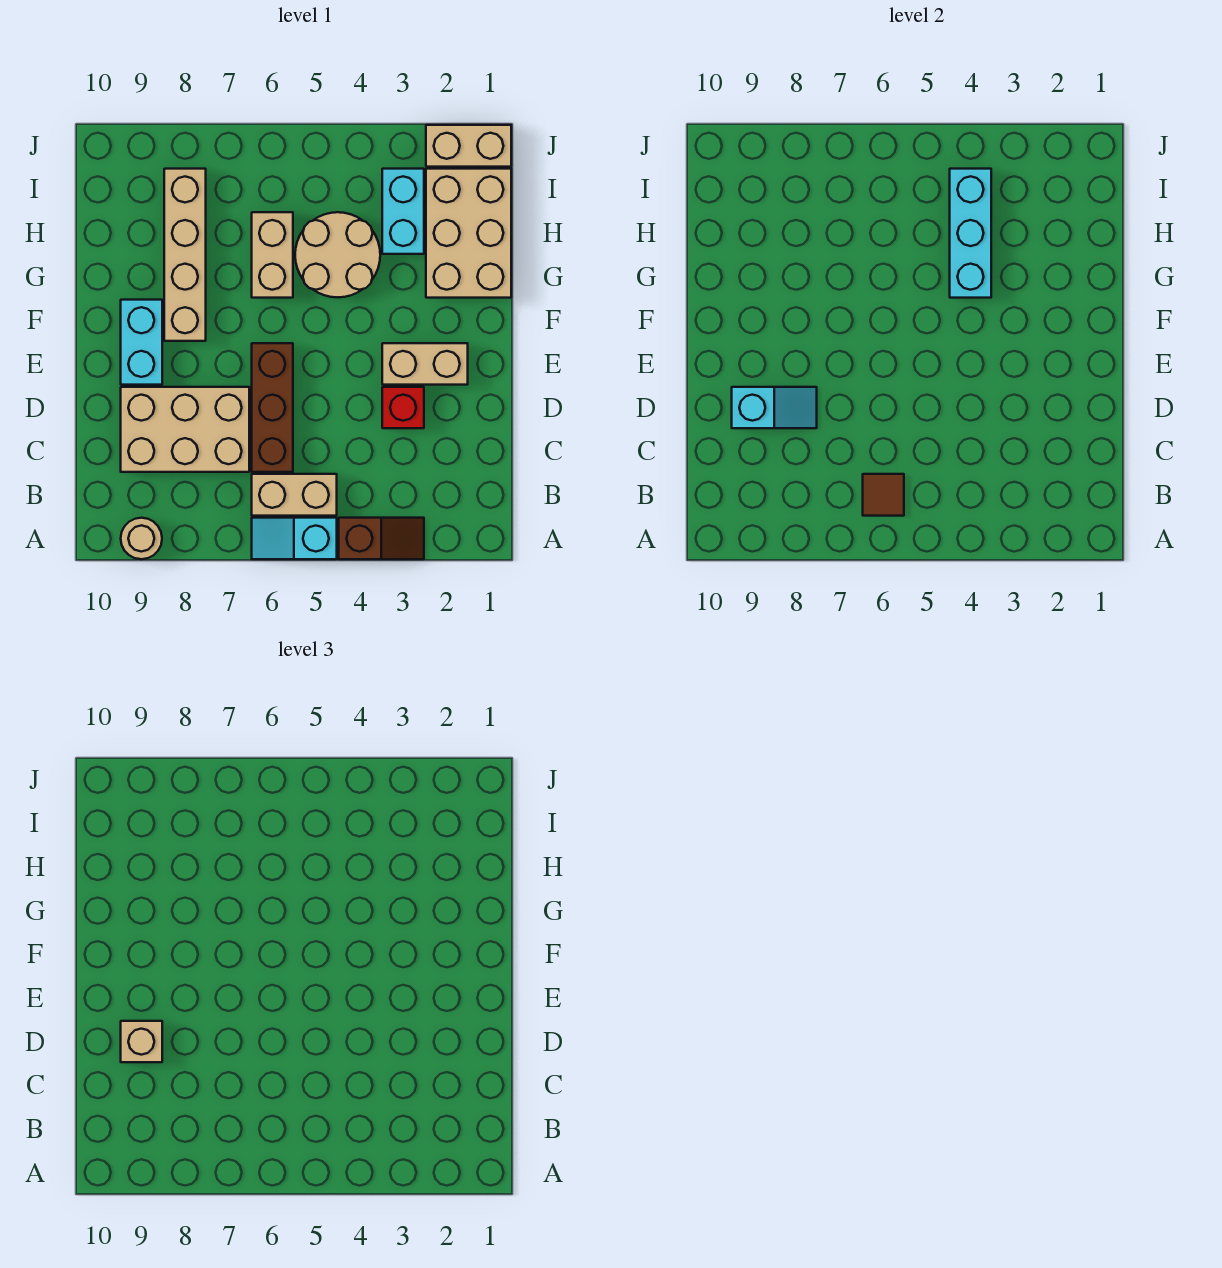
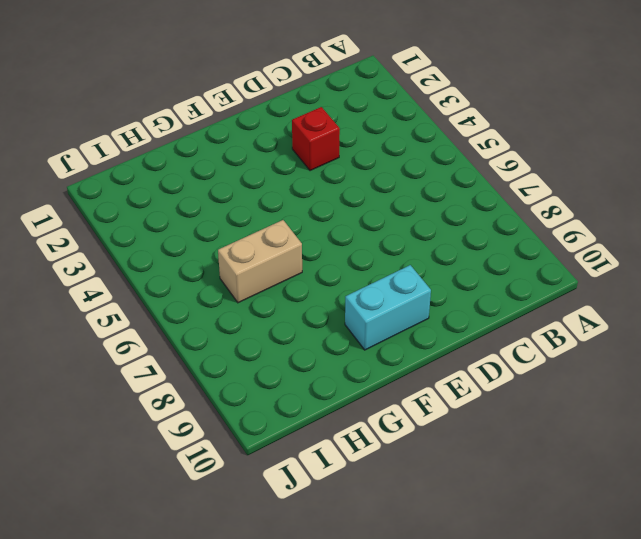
none -> brown 1x2 slope [339,518,424,559]
none -> cyan 1x2 slope [252,518,337,559]
none -> tan 1x1 round brick [121,518,162,559]

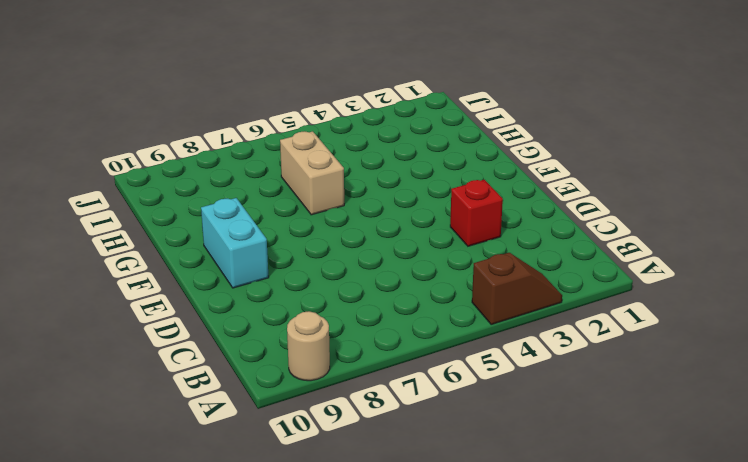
none -> cyan 1x2 slope [252,518,337,559]
none -> tan 1x2 brick [252,474,337,516]
none -> brown 1x3 brick [252,343,293,472]

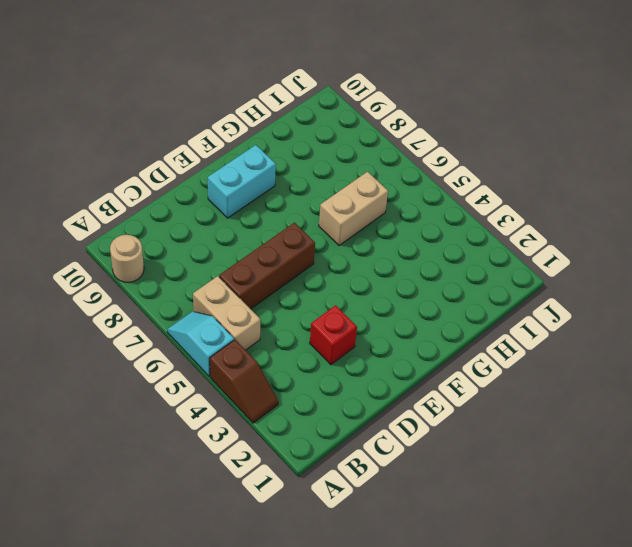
none -> tan 2x3 brick [121,387,249,472]
none -> tan 1x2 brick [382,343,468,385]
none -> tan 1x4 brick [164,169,206,341]

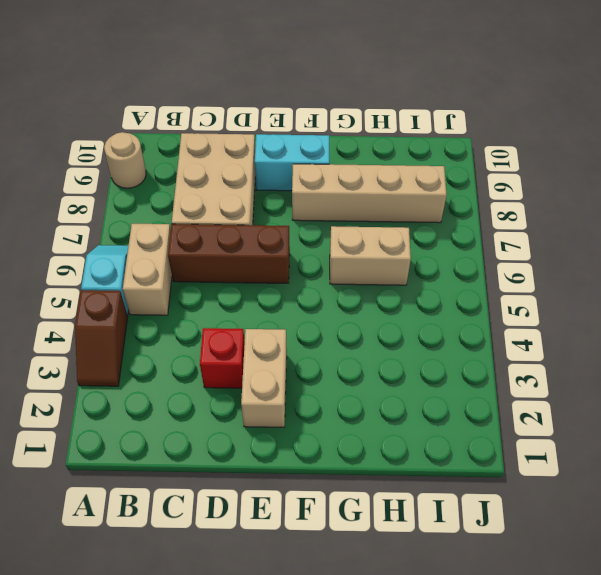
none -> tan 2x3 brick [426,169,511,298]
none -> tan 2x2 round brick [295,212,380,297]
none -> cyan 1x2 brick [382,169,424,254]

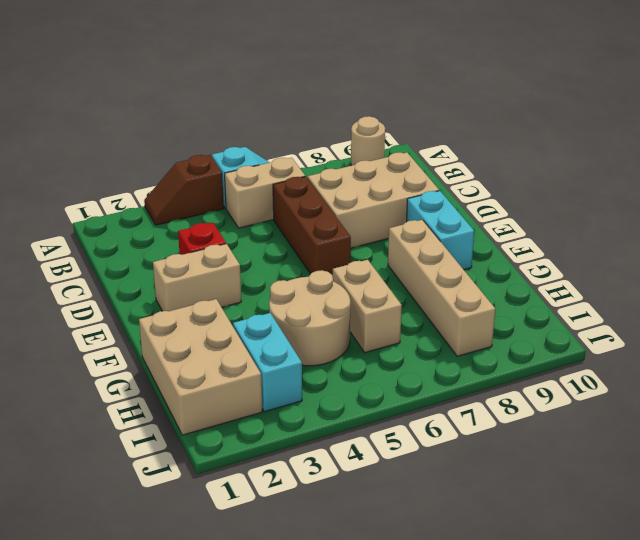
none -> tan 1x2 brick [426,125,511,167]
none -> brown 1x1 tile [863,474,904,516]
none -> cyan 1x2 slope [732,387,817,428]

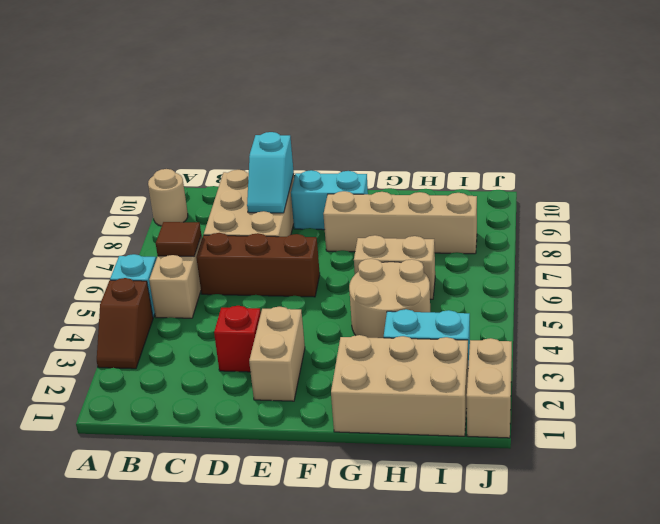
none -> cyan 1x3 brick [950,169,991,298]
none -> tan 1x1 brick [121,1021,162,1062]

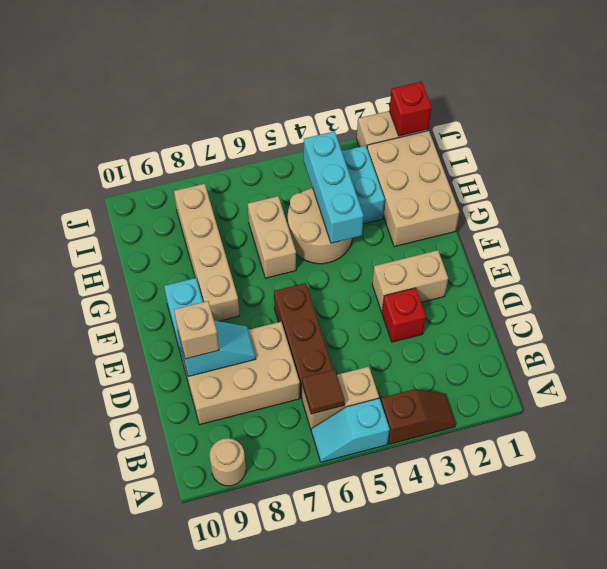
red 1x1 brick [389,82,432,136] -> none

